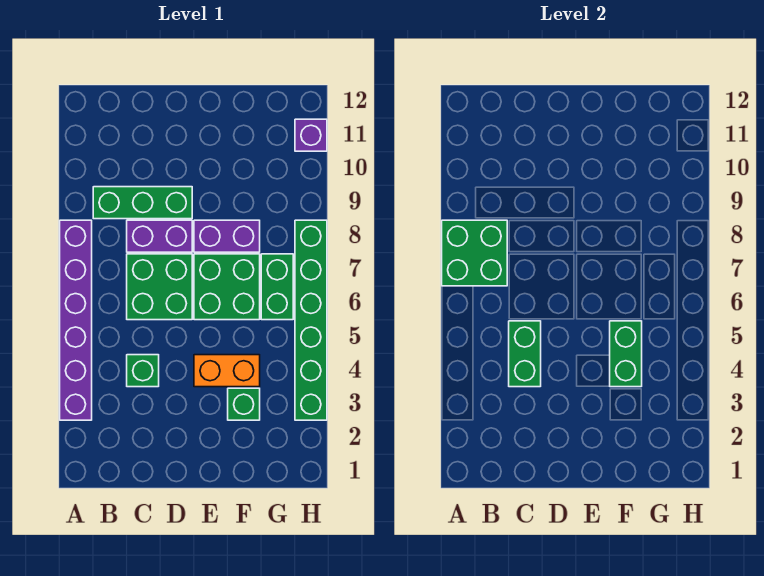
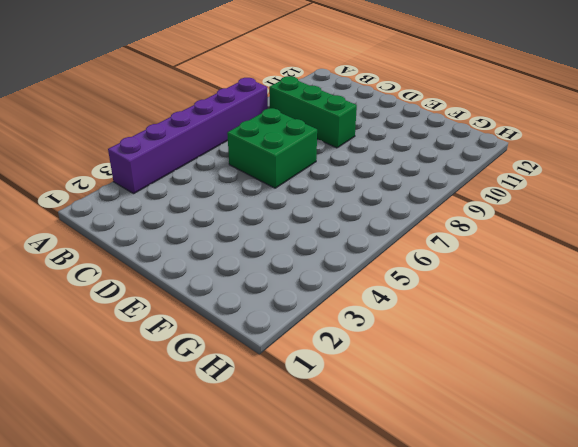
none -> green 1x1 brick [127,355,159,387]
none -> purple 1x2 brick [127,220,192,252]
none -> orange 1x2 brick [194,355,260,387]

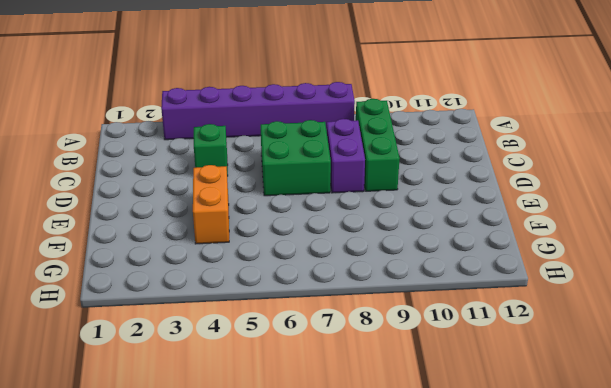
none -> green 2x2 brick [194,254,260,320]
none -> purple 1x2 brick [194,220,260,252]
none -> green 1x1 brick [228,388,260,420]

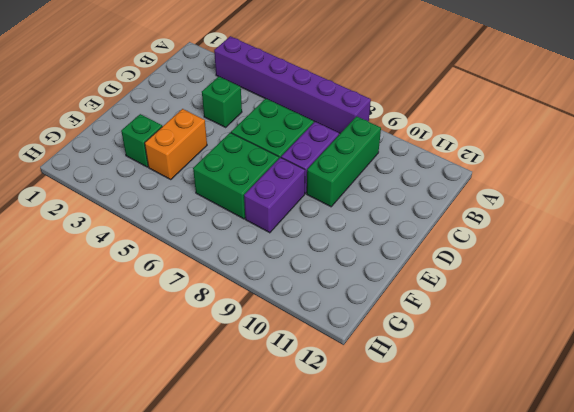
none -> green 1x2 brick [261,254,293,320]
none -> green 1x6 brick [295,220,327,420]
none -> purple 1x1 brick [295,119,327,151]

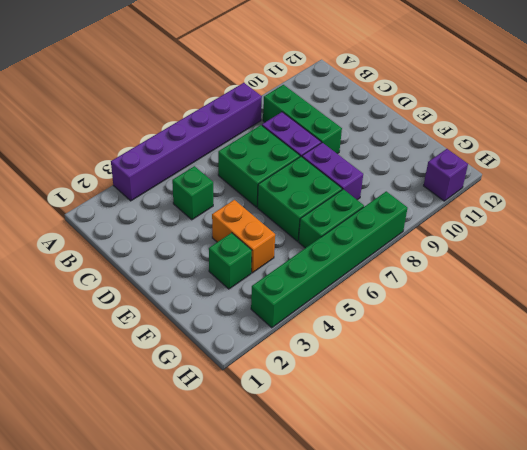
none -> green 2x2 brick [442,220,507,286]
none -> green 1x2 brick [509,321,541,387]
none -> green 1x2 brick [610,321,642,387]

